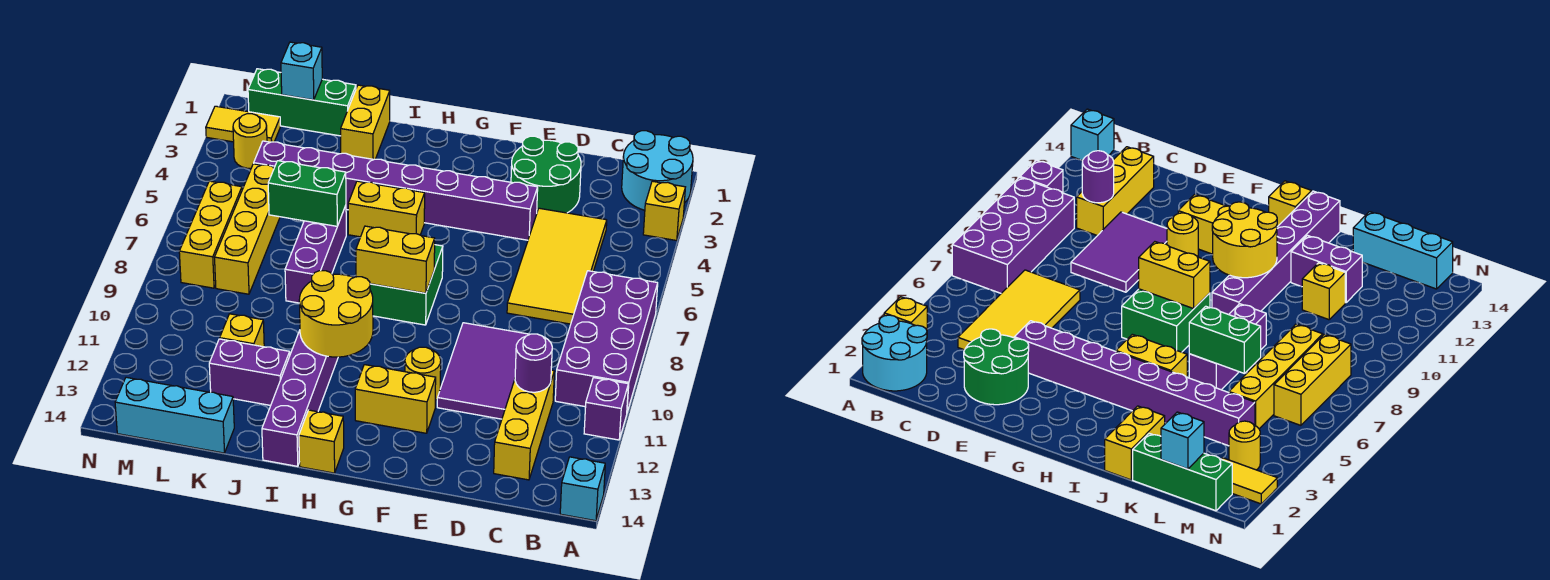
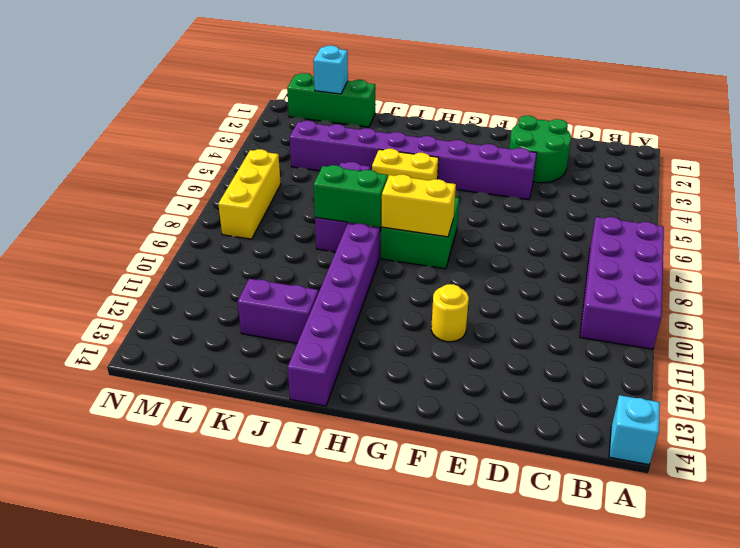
green 1x2 brick [314,165,388,227] -> green 1x2 brick moved to [268,161,346,226]
none -> cyan 2x2 round brick [622,131,693,210]
none -> yellow 1x1 brick [643,181,685,241]
none -> purple 1x1 brick [584,378,628,440]
none -> yellow 2x4 tile [507,208,607,324]

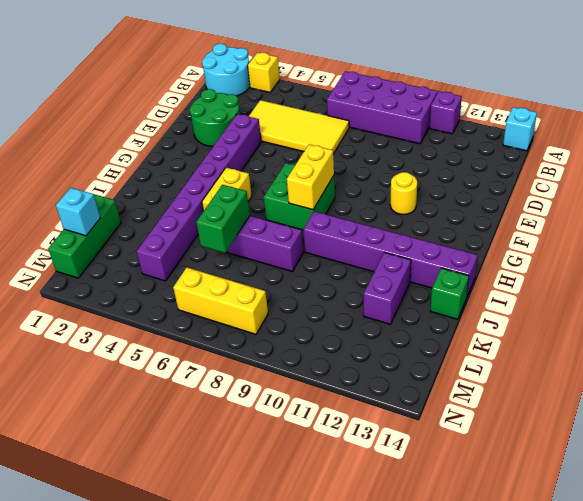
green 1x1 brick [430,268,469,319] -> none
none -> yellow 1x3 brick [494,370,554,480]
none -> purple 2x3 tile [437,323,530,419]
none -> yellow 1x2 brick [355,365,436,433]
none -> yellow 1x1 brick [299,410,344,473]

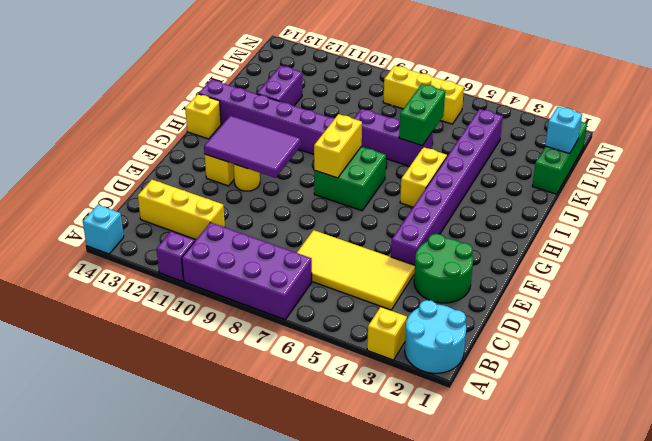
purple 2x3 tile [204,116,301,178] -> purple 2x3 tile moved to [437,323,530,419]
none -> yellow 1x2 brick [341,85,390,159]
none -> yellow 1x1 brick [220,314,264,347]
none -> cyan 1x3 brick [115,377,234,453]
none -> yellow 1x4 brick [215,164,280,294]

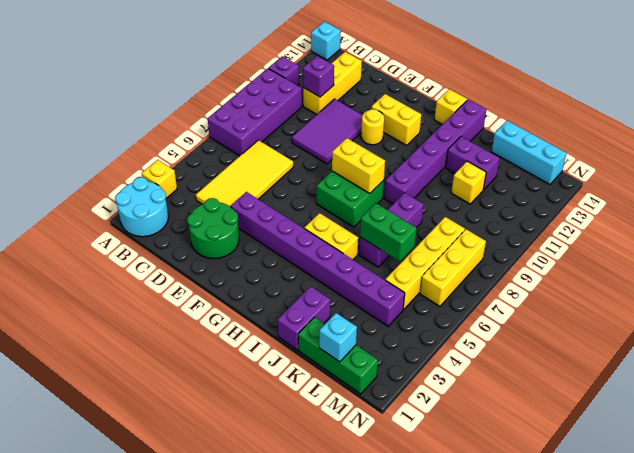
purple 1x1 brick [303,56,334,97] -> purple 1x1 round brick [515,334,552,392]
purple 1x2 brick [278,286,330,350] -> yellow 1x2 brick [341,85,390,159]
none -> yellow 1x2 tile [206,106,280,142]
none -> yellow 1x1 round brick [233,114,267,168]
none -> yellow 2x2 round brick [299,271,373,357]

